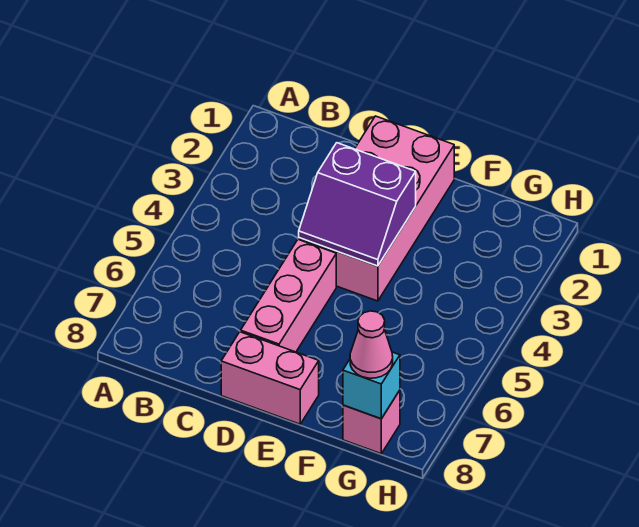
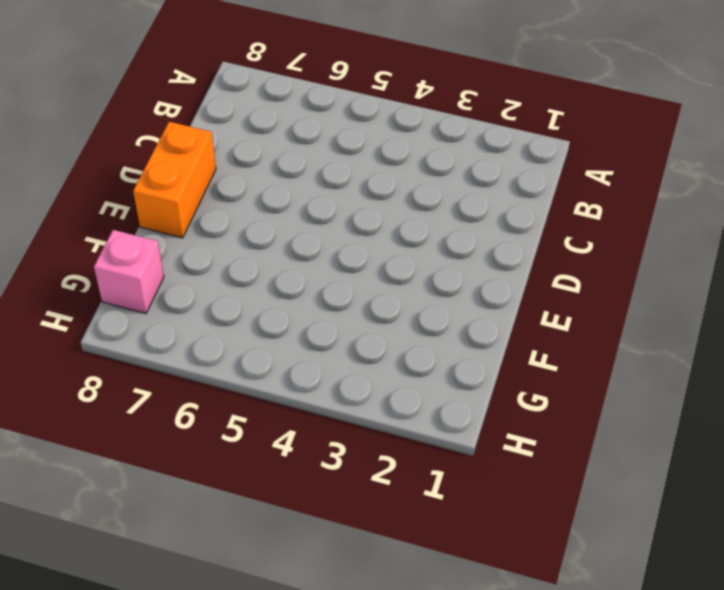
orange 1x2 brick [133,122,216,238] -> pink 1x2 brick [221,332,319,424]
none -> pink 2x4 brick [299,116,454,301]
none -> pink 1x3 brick [241,239,336,352]

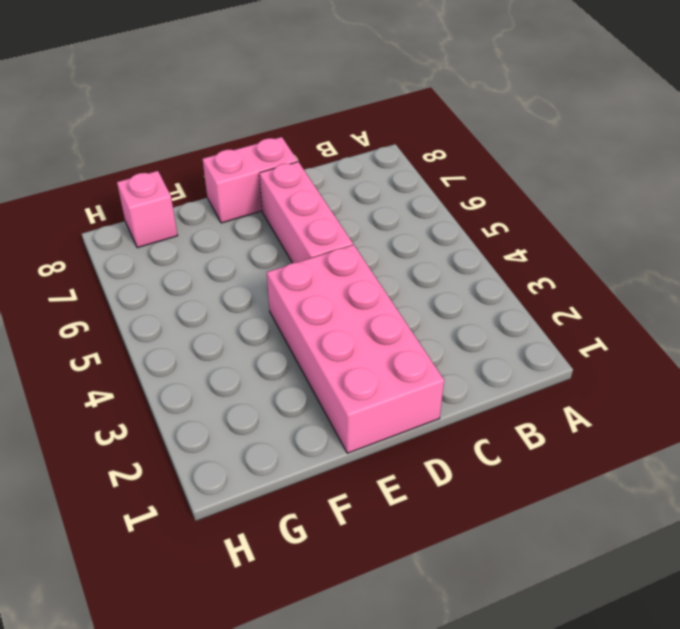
none -> purple 2x2 slope [299,143,416,266]
none -> cyan 1x1 brick [343,352,400,419]

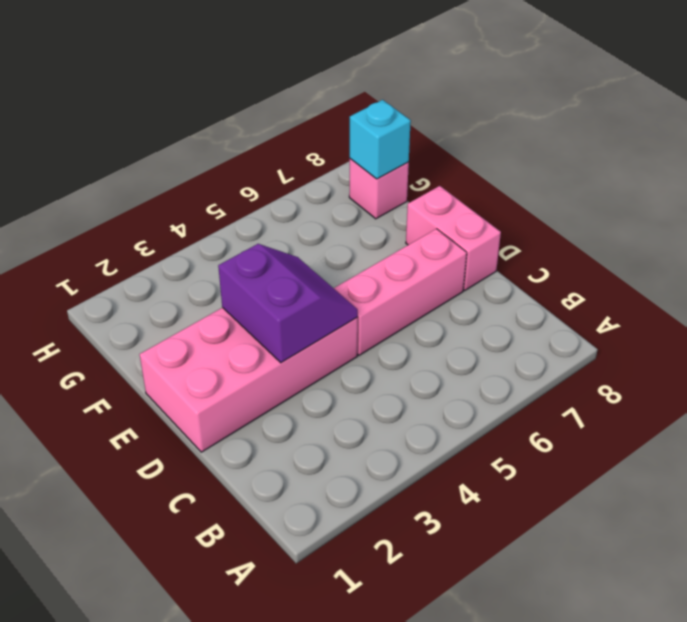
none -> pink 1x1 cone [350,311,393,378]

